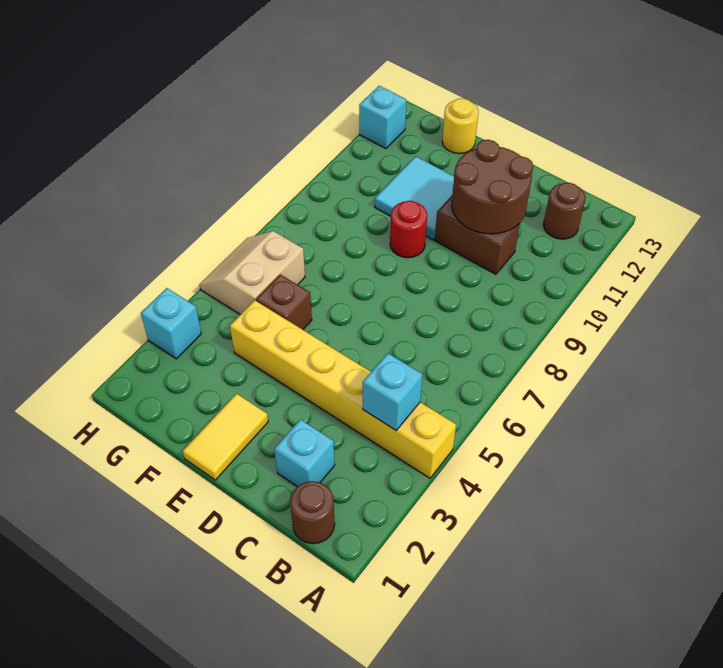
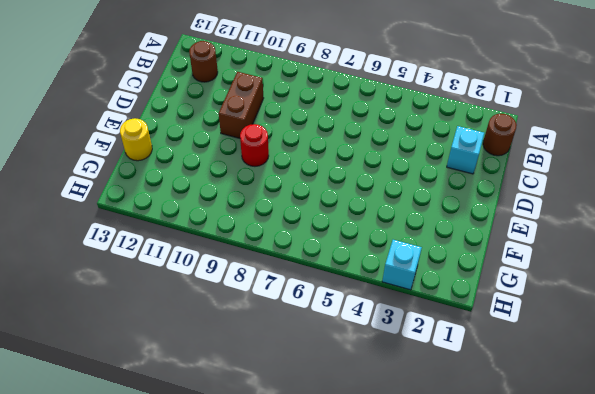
none -> yellow 1x6 brick [230,300,456,478]
none -> yellow 1x2 tile [183,394,268,480]
none -> cyan 2x2 tile [375,156,454,240]

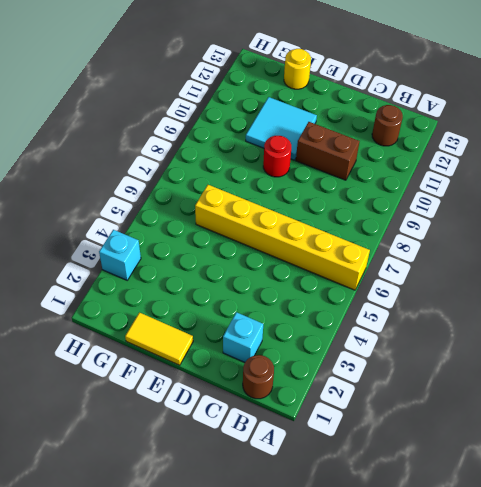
yellow 1x6 brick [195,185,370,290] -> yellow 1x6 brick moved to [230,300,456,478]
yellow 1x2 tile [125,313,193,365] -> yellow 1x2 tile turned to [183,394,268,480]
none -> brown 1x1 brick [256,275,312,330]
none -> tan 2x2 slope [199,231,305,315]
none -> cyan 1x1 brick [359,86,406,149]

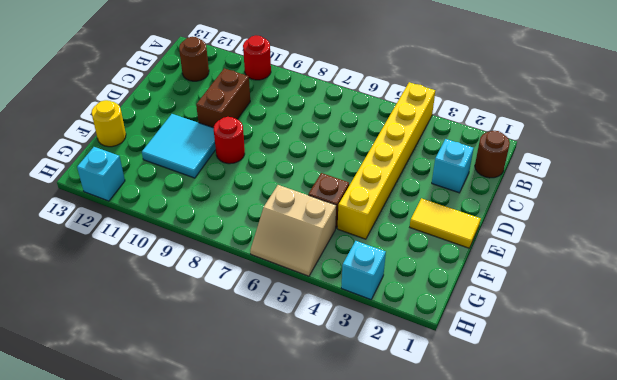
red 1x1 round brick [243,36,271,80] -> none
none -> cyan 1x1 brick [363,353,423,431]
none -> brown 2x2 round brick [452,140,533,234]

